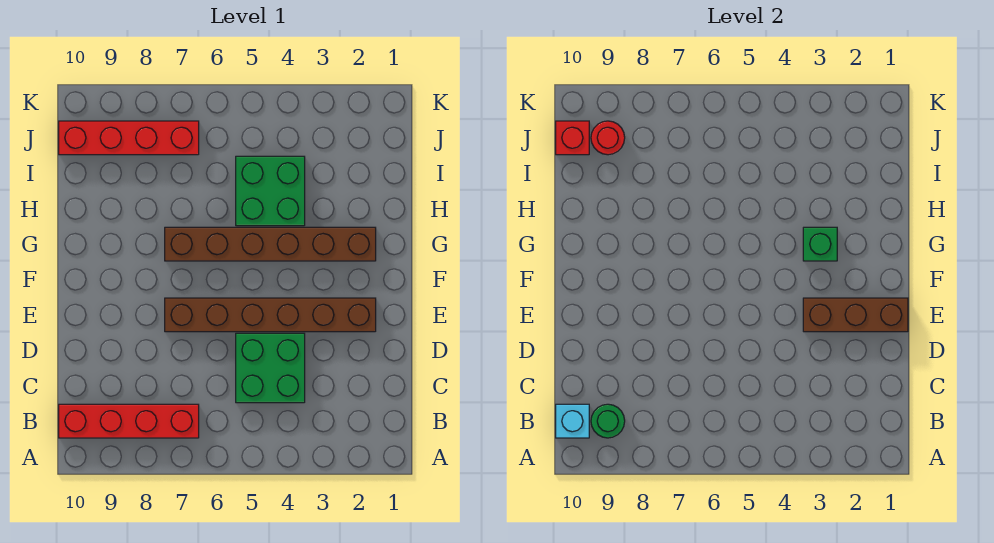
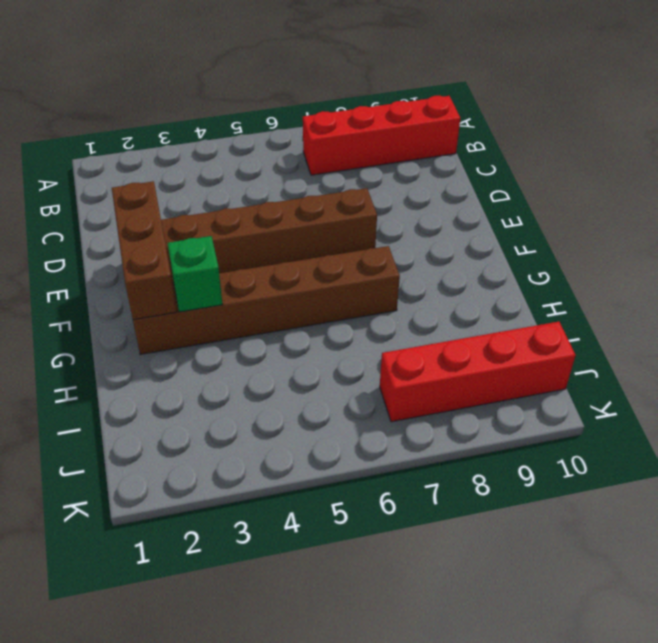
brown 1x3 brick [112,181,177,320] -> brown 1x3 brick turned to [803,298,908,332]
none -> green 2x2 brick [236,333,305,403]
none -> green 2x2 brick [236,156,305,226]
none -> green 1x1 round brick [591,404,625,438]

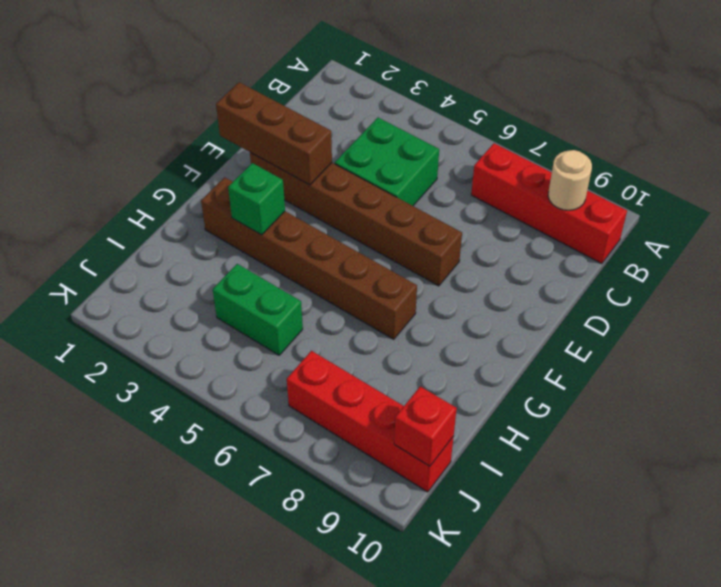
tan 1x1 round brick [548,150,592,210] -> green 1x1 round brick [591,404,625,438]
green 1x2 brick [213,264,303,355] -> green 2x2 brick [236,156,305,226]
none -> cyan 1x1 brick [556,404,589,438]
none -> red 1x1 round brick [591,121,625,155]

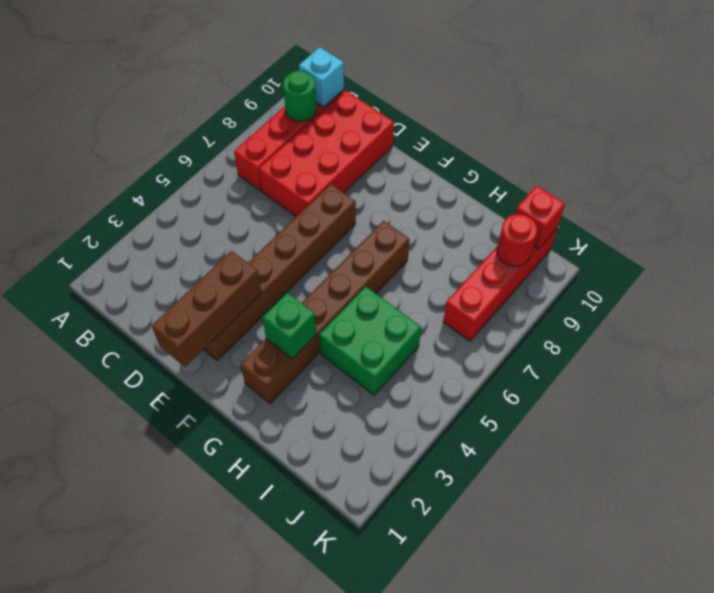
red 2x4 brick [259,90,394,216] -> none
none -> green 2x2 brick [236,333,305,403]

